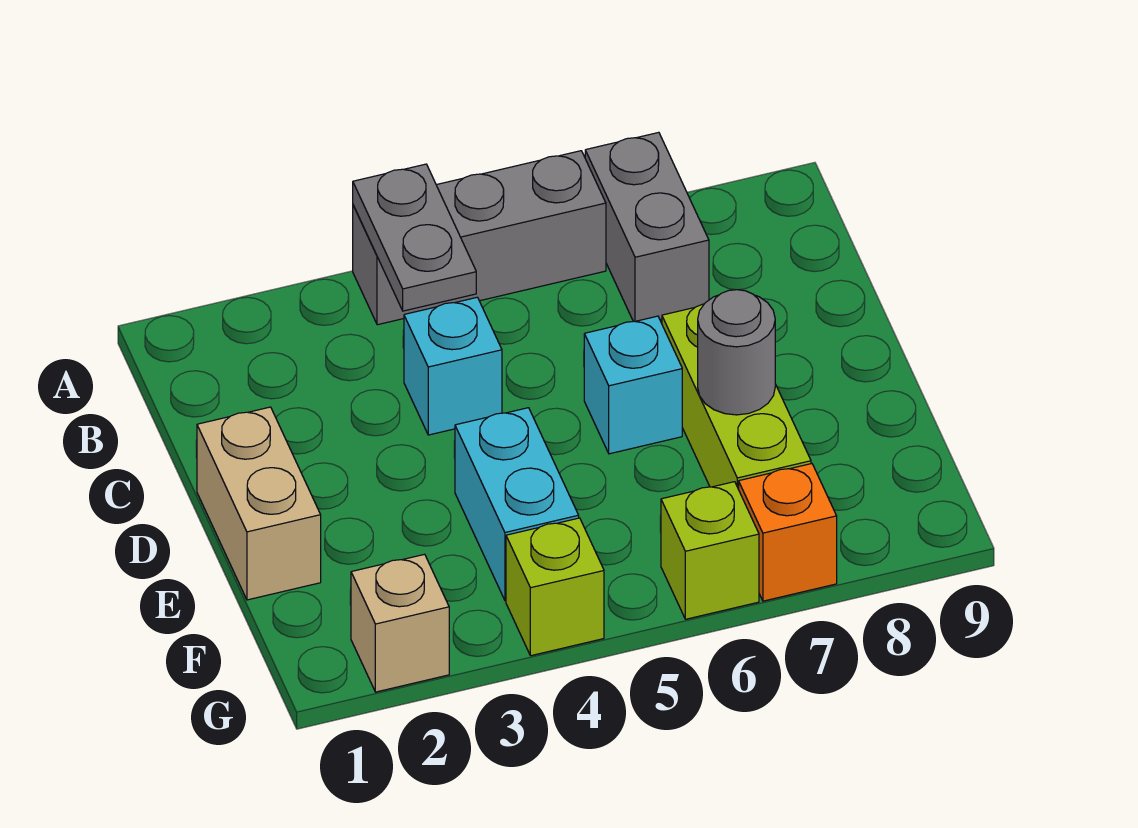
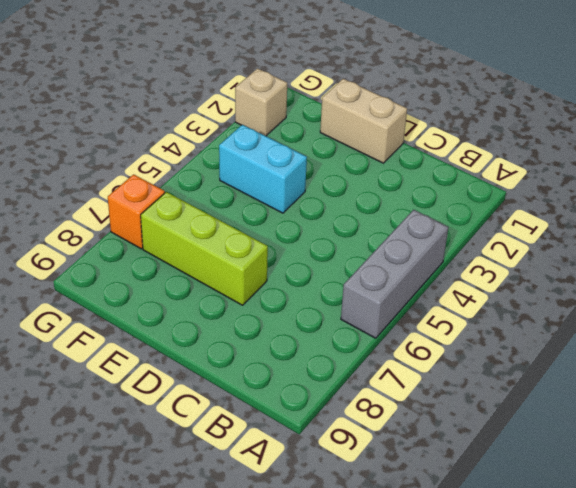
none -> grey 1x2 brick [585,132,709,321]
none -> cyan 1x1 brick [404,297,502,435]
none -> cyan 1x1 brick [584,316,682,454]

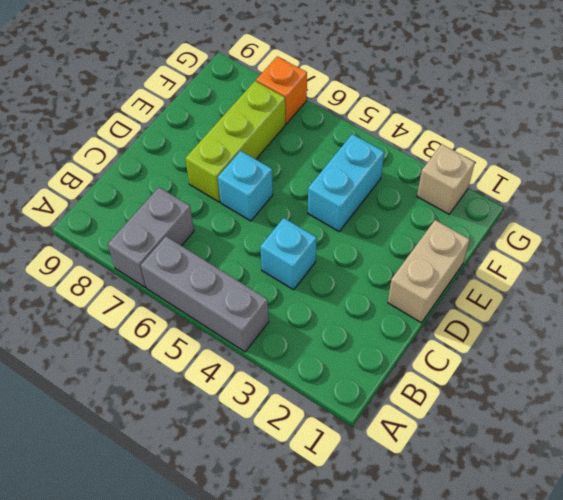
none -> lime 1x1 brick [506,518,604,656]
none -> lime 1x1 brick [661,482,759,619]
none -> grey 1x2 plate [353,164,476,311]

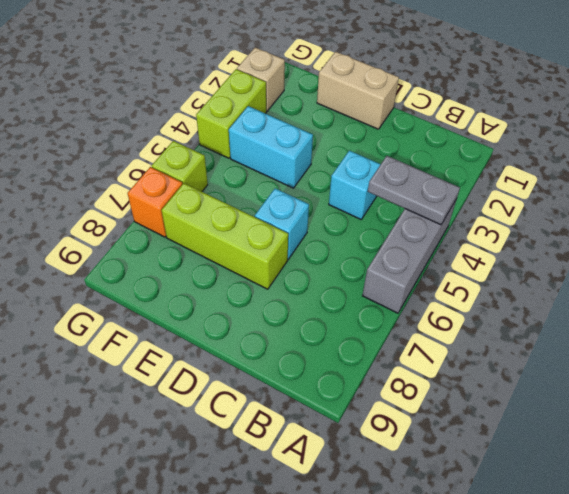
lime 1x2 brick [196,69,266,158] -> lime 1x1 brick [506,518,604,656]
none -> grey 1x2 brick [585,132,709,321]
none -> grey 1x1 round brick [698,290,775,415]

